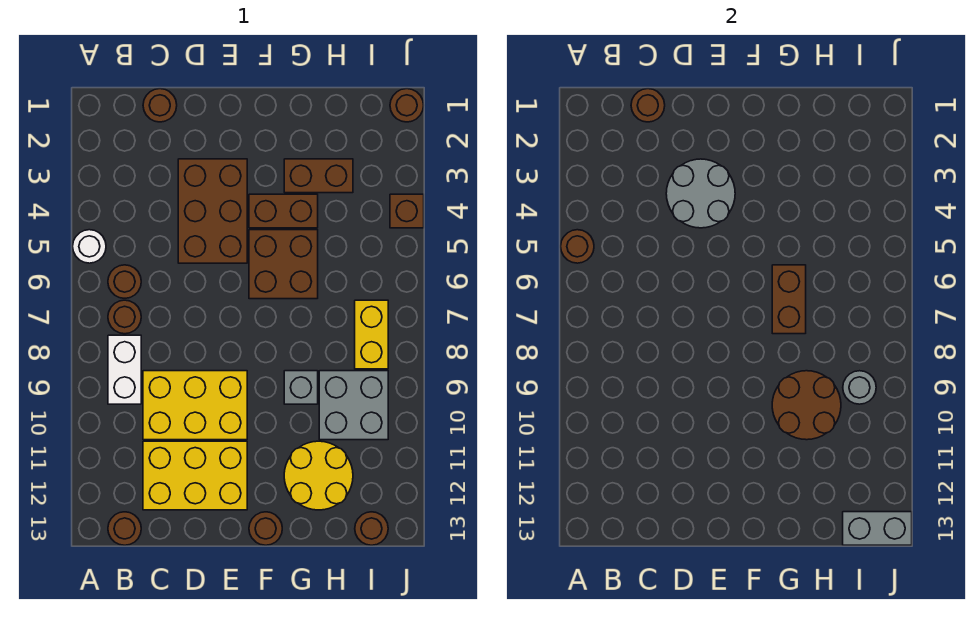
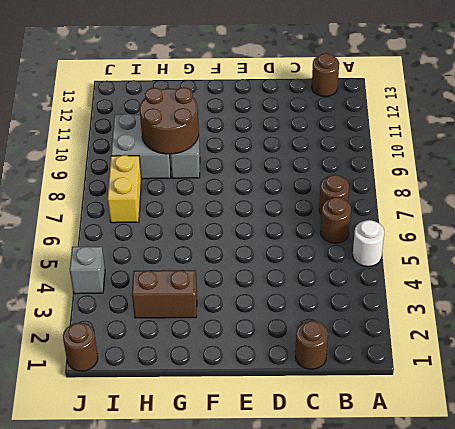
grey 1x1 brick [70,247,105,294] -> brown 1x1 brick [390,194,424,228]
none -> white 1x2 brick [108,335,141,404]
none -> yellow 2x3 brick [143,371,247,440]
none -> yellow 2x3 brick [143,441,247,510]

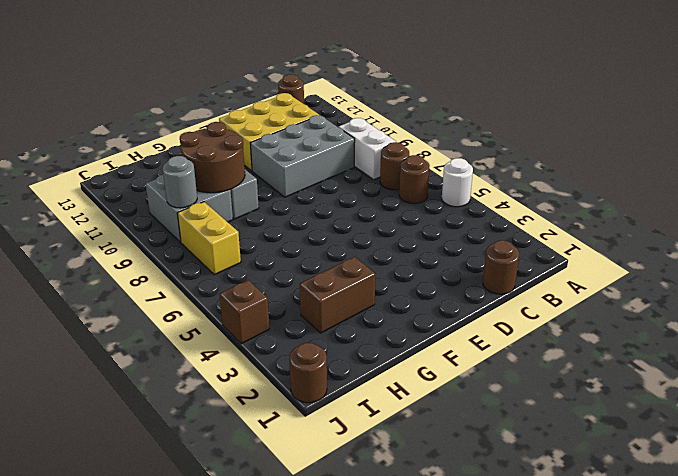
grey 2x3 brick [250,115,355,197] -> yellow 2x3 brick [143,371,247,440]
none -> brown 2x3 brick [178,159,247,263]
none -> brown 1x2 brick [249,194,318,228]
none -> brown 2x2 brick [249,230,318,299]

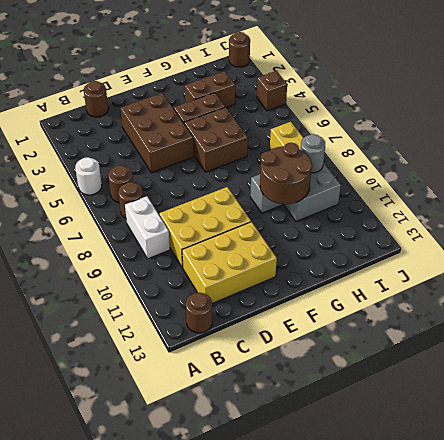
none -> brown 1x1 round brick [249,512,282,545]
none -> yellow 2x2 round brick [284,441,353,510]
none -> brown 1x1 round brick [355,512,388,545]

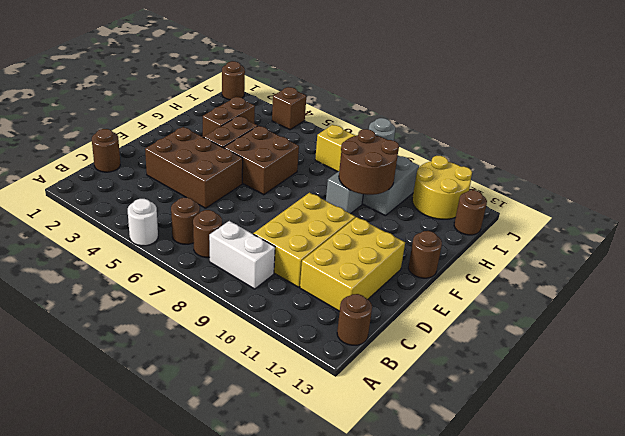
yellow 2x2 round brick [412,156,472,219] -> yellow 2x2 round brick moved to [284,441,353,510]
none -> brown 1x1 round brick [561,230,594,263]
none -> brown 1x1 round brick [631,89,665,122]
none -> grey 2x2 round brick [666,159,735,228]

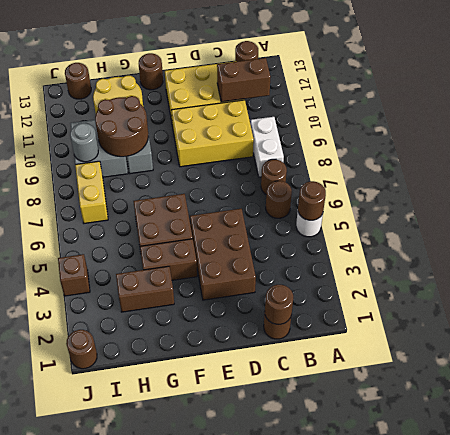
brown 1x2 brick [217,58,271,102] -> brown 1x2 brick turned to [772,265,806,334]
none -> grey 2x2 round brick [666,159,735,228]
none -> grey 1x2 brick [843,512,912,545]

